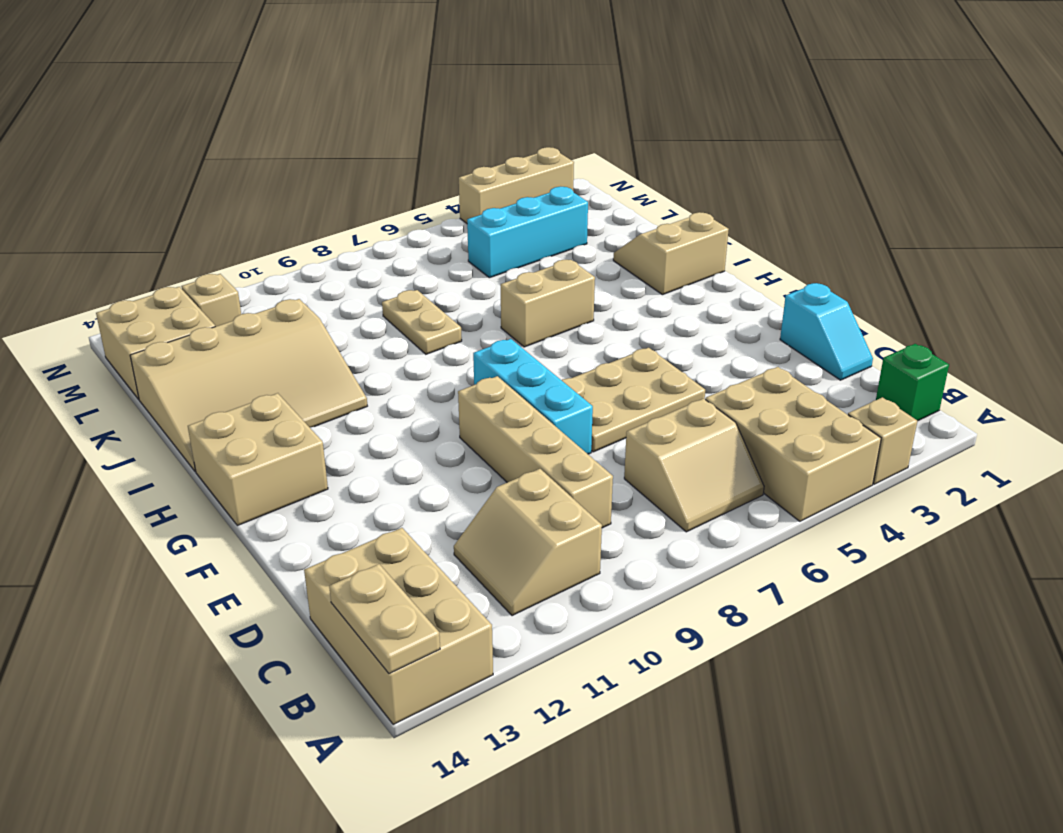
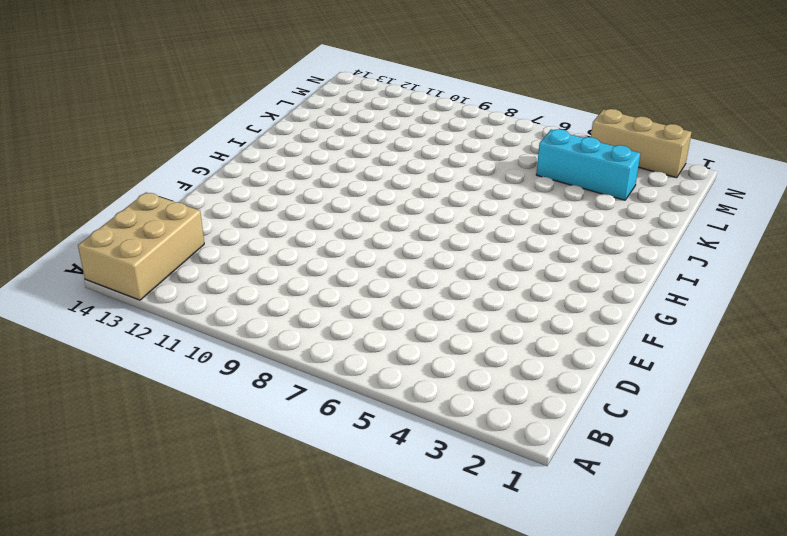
none -> tan 1x1 brick [848,397,917,484]
none -> tan 2x3 brick [705,367,881,521]
none -> green 1x1 brick [876,344,949,421]

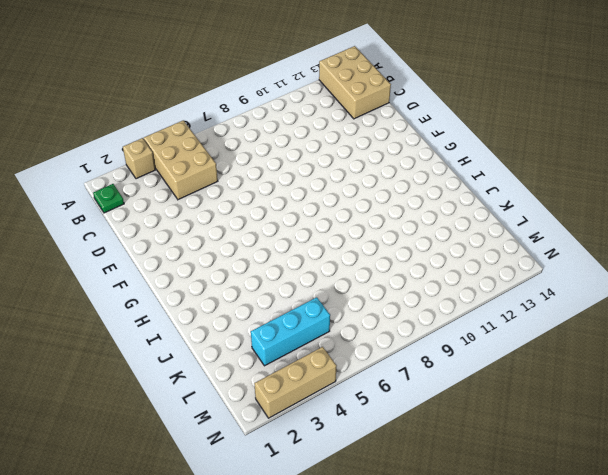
green 1x1 plate [93,184,124,213] -> green 1x1 brick [876,344,949,421]
none -> tan 2x2 slope [624,399,764,532]
none -> tan 2x2 slope [454,469,602,616]
none -> tan 1x4 brick [458,376,613,528]

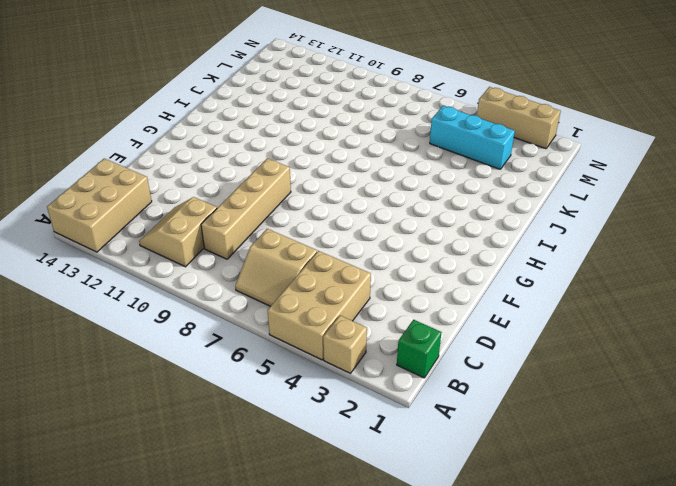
none -> cyan 1x2 slope [780,283,873,380]
none -> tan 2x3 plate [562,348,705,452]
none -> cyan 1x3 brick [473,339,593,454]

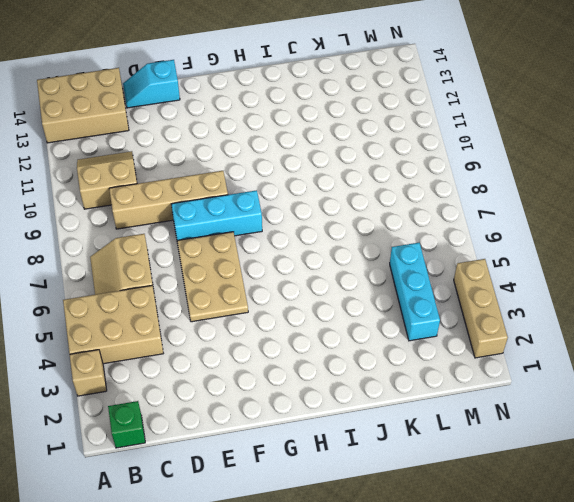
cyan 1x2 slope [123,60,180,108] -> cyan 1x2 slope moved to [780,283,873,380]
none -> tan 2x2 brick [188,393,328,526]
none -> tan 2x2 slope [613,212,729,295]
none -> tan 1x2 brick [501,260,595,347]

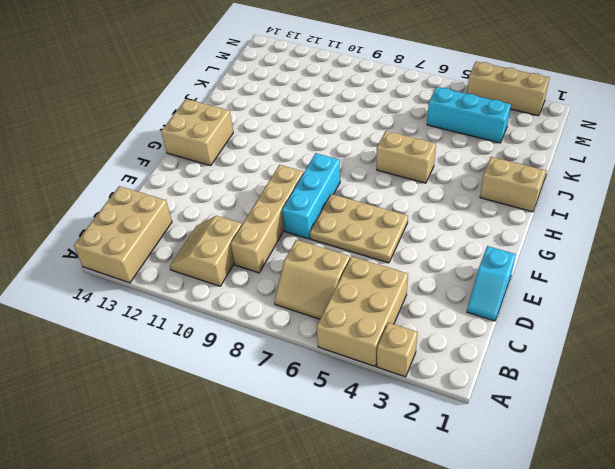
none -> green 1x1 brick [876,344,949,421]
none -> tan 3x4 slope [130,299,367,472]
none -> tan 1x2 plate [382,290,462,354]

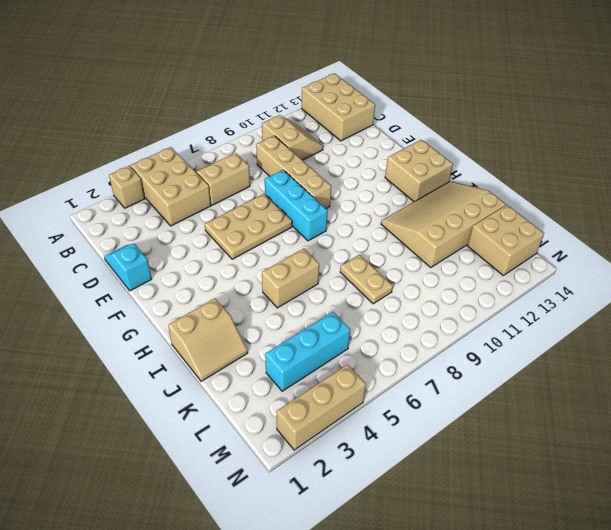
none -> green 1x1 brick [876,344,949,421]
none -> tan 1x1 brick [181,274,241,327]
none -> tan 1x2 plate [329,564,440,674]

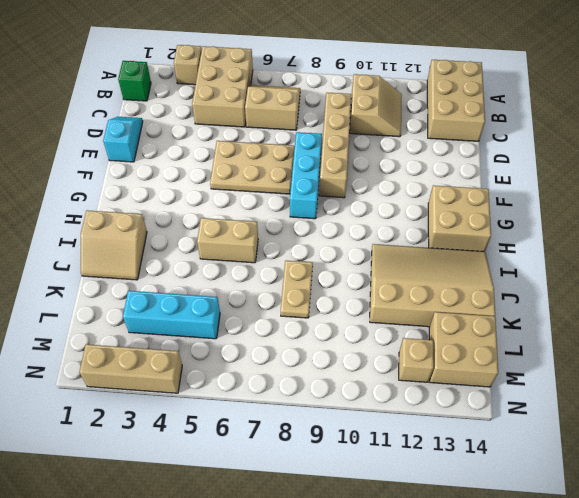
none -> tan 1x2 plate [329,564,440,674]

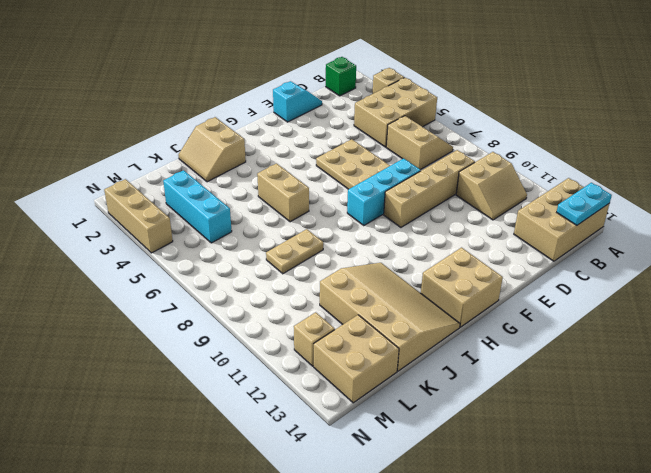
cyan 1x2 plate [557,183,612,225] -> tan 1x2 plate [329,564,440,674]

